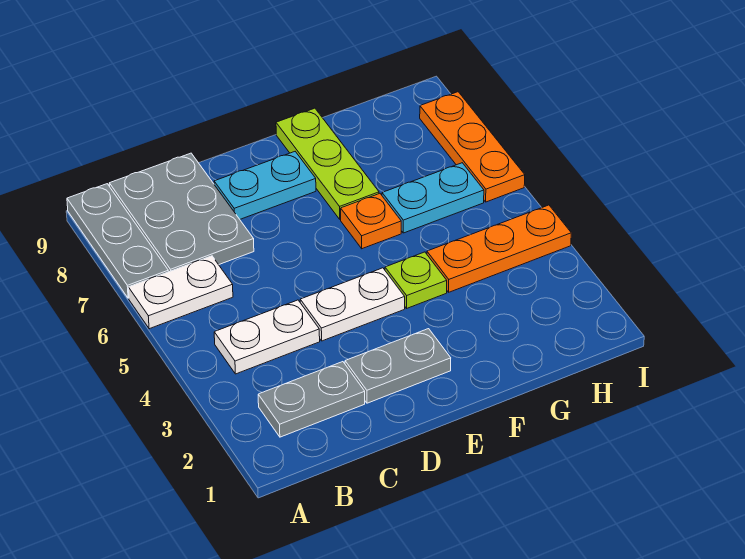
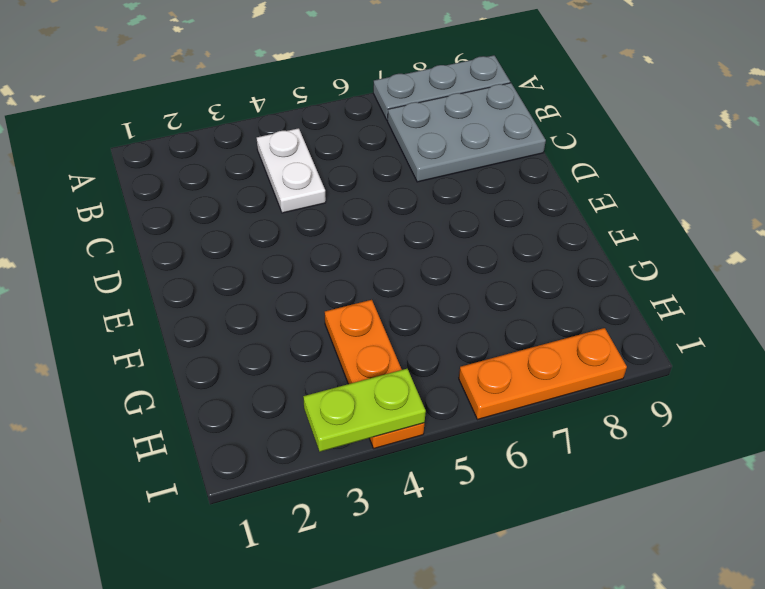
lime 1x2 plate [303,369,426,452] -> none
none -> white 1x2 plate [128,256,233,329]
none -> grey 1x2 plate [258,362,365,437]
none -> grey 1x2 plate [345,329,451,403]

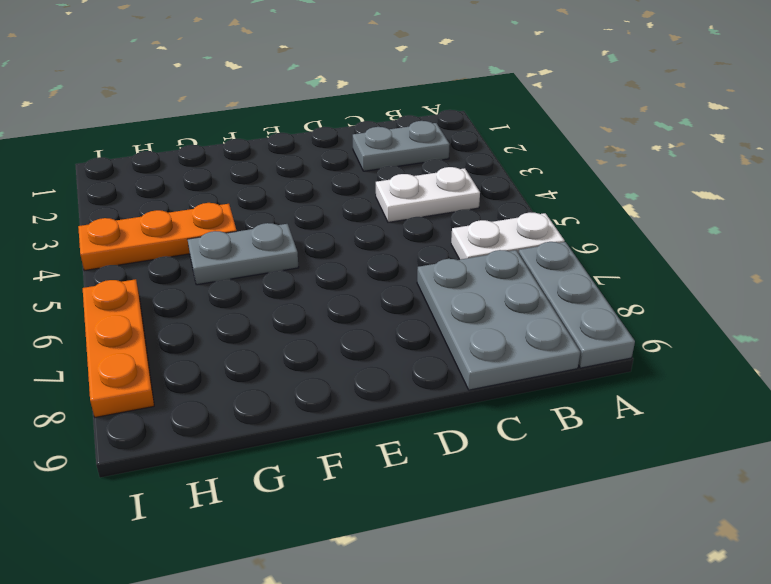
grey 1x2 plate [188,223,299,285] -> grey 1x2 plate moved to [345,329,451,403]
none -> white 1x2 plate [300,268,405,341]
none -> cyan 1x2 plate [214,152,316,219]
none -> lime 1x1 plate [385,252,447,308]

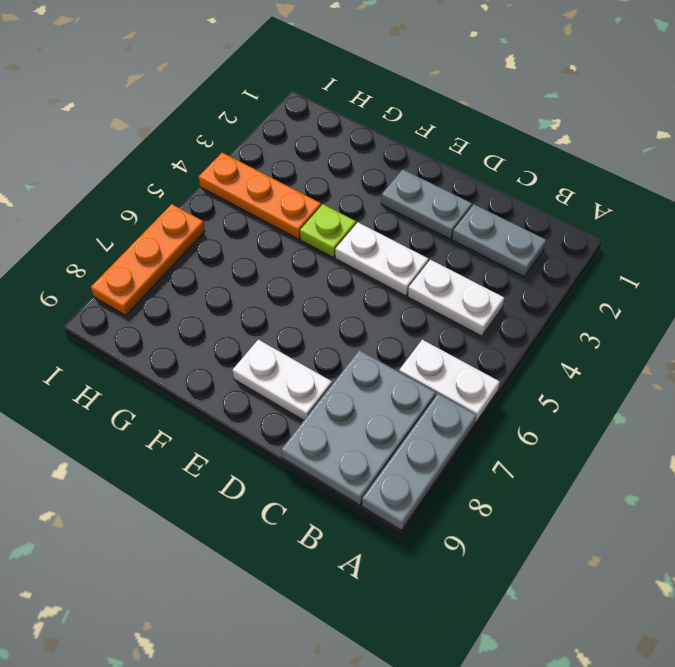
white 1x2 plate [232,339,332,420] -> cyan 1x2 plate [214,152,316,219]
none -> orange 1x1 plate [341,194,401,249]
none -> lime 1x3 plate [276,108,379,219]
none -> cyan 1x2 plate [382,163,484,233]

